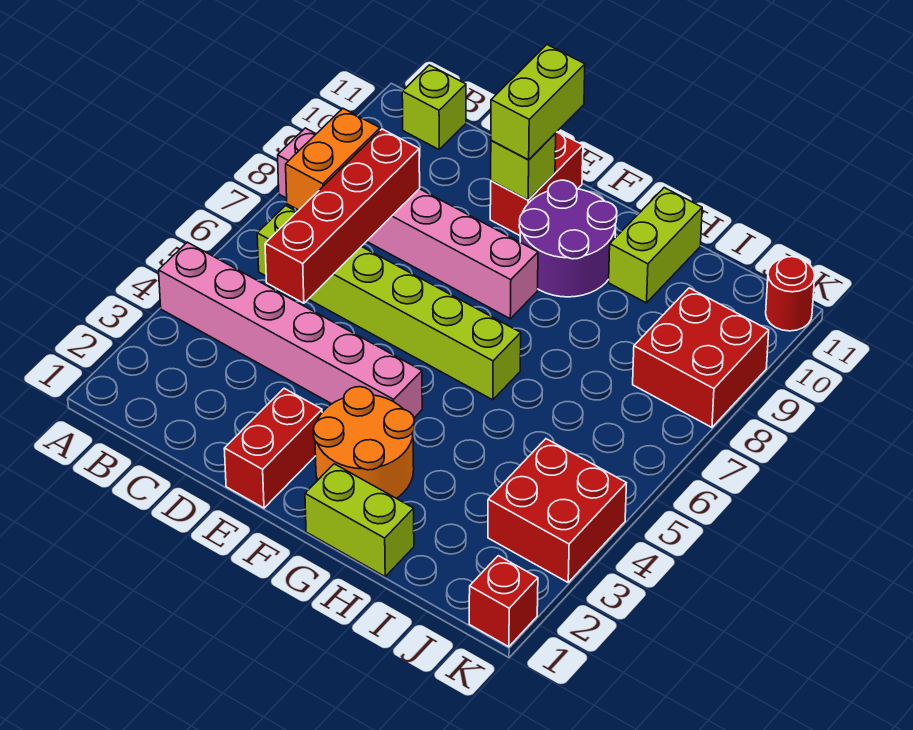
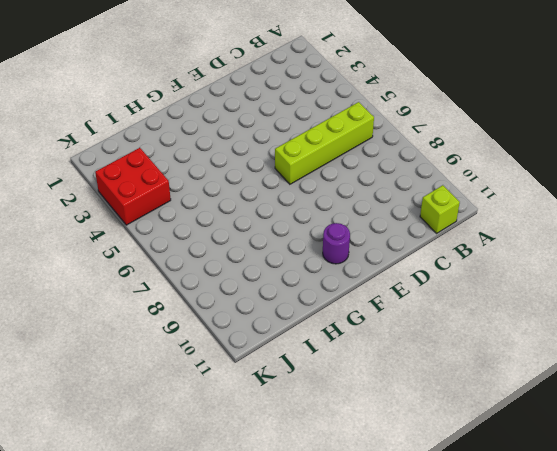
lime 1x4 brick [275,102,374,184] -> lime 1x6 brick [257,206,521,400]
purple 1x1 round brick [323,223,350,264] -> purple 2x2 round brick [519,180,617,297]
none -> pink 1x6 brick [159,242,422,418]
none -> pink 1x6 brick [278,128,538,319]
none -> red 1x2 brick [224,388,322,508]

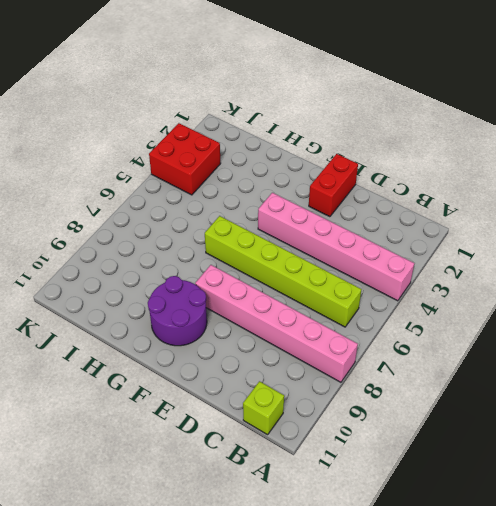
none -> red 1x2 brick [490,132,583,236]
none -> orange 2x2 round brick [314,387,414,498]
none -> lime 1x2 brick [305,464,414,577]

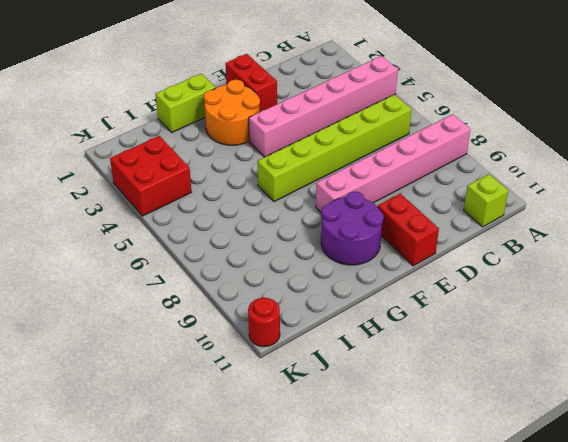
none -> lime 1x2 brick [609,188,702,303]
none -> red 2x2 brick [633,288,769,427]
none -> red 1x1 brick [469,556,538,647]

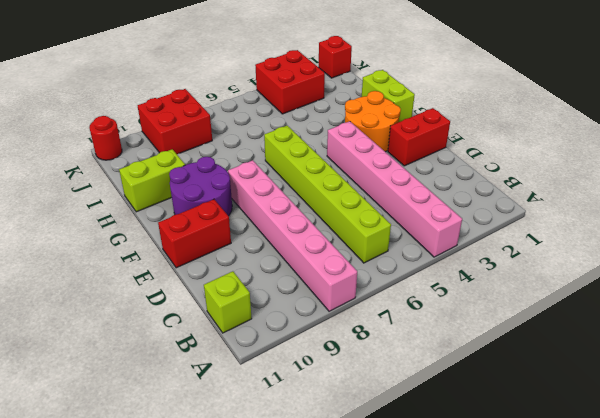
none -> orange 1x2 brick [286,109,380,210]
none -> red 1x4 brick [265,129,420,303]
none -> lime 1x1 brick [491,133,556,200]

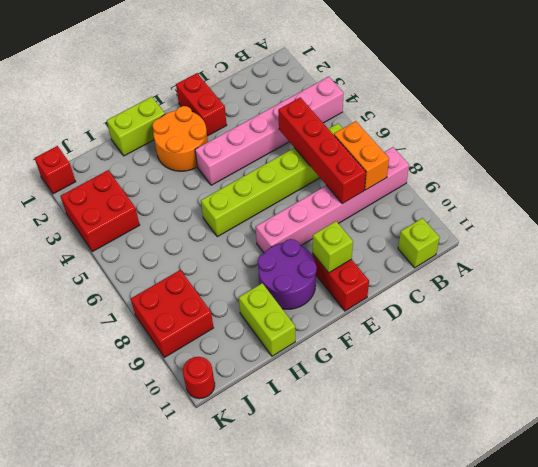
none -> lime 1x2 brick [491,45,585,160]

